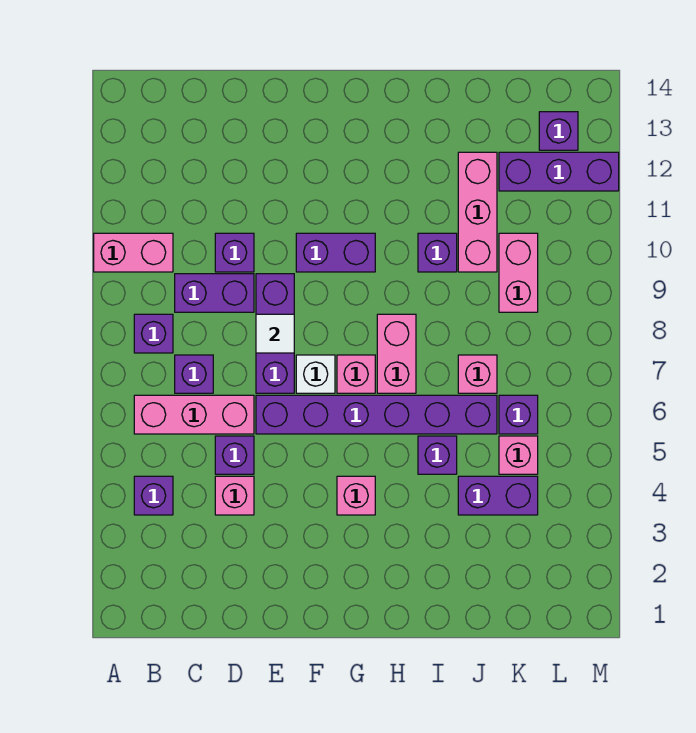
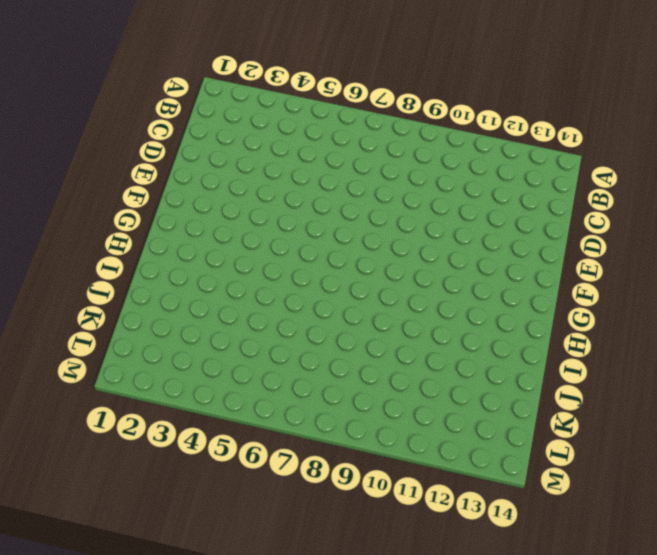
none -> pink 1x2 brick [94,233,173,272]
none -> purple 1x1 brick [134,476,173,515]
none -> pink 1x3 brick [134,395,254,434]

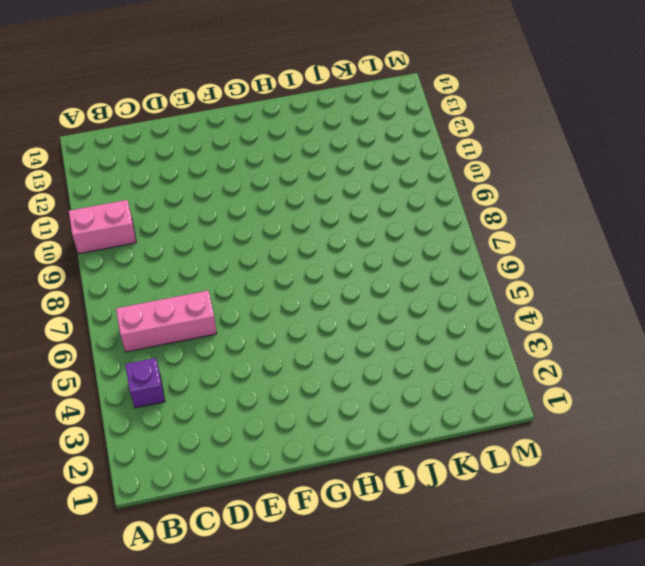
none -> purple 1x1 brick [134,314,173,353]
none -> purple 1x1 brick [175,355,213,393]
none -> purple 1x2 brick [175,274,254,312]

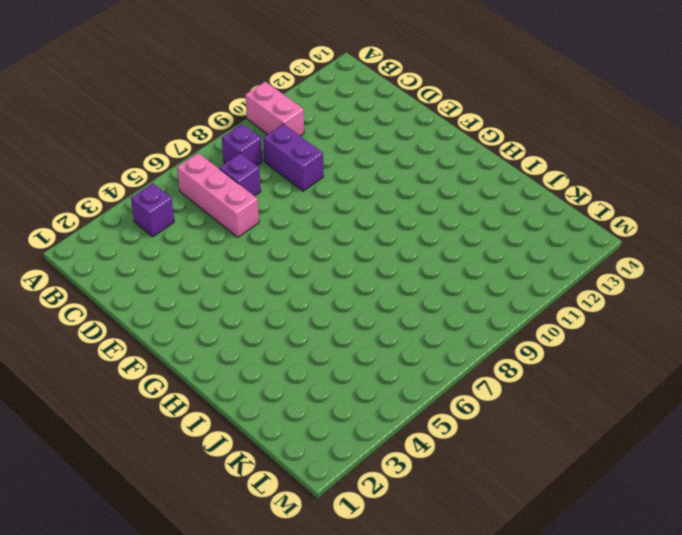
none -> pink 1x1 brick [215,476,254,515]
none -> purple 1x1 brick [215,436,254,474]
none -> purple 1x1 brick [215,233,254,272]

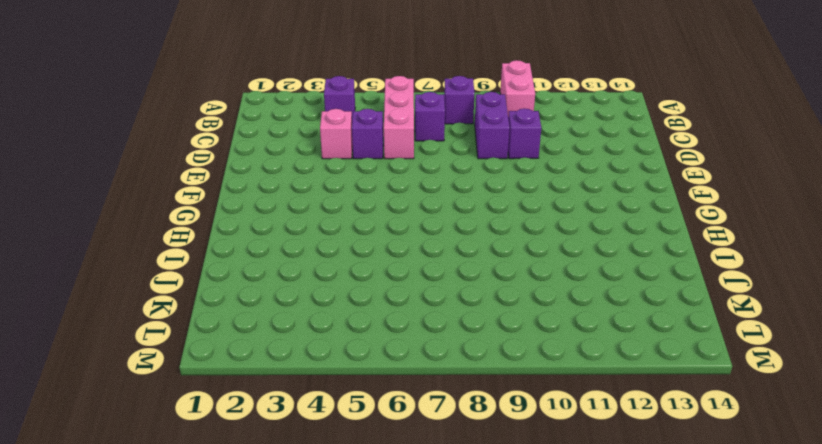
none -> purple 1x6 brick [256,395,497,434]
none -> purple 1x3 brick [256,274,294,393]
none -> white 1x1 brick [296,355,335,393]

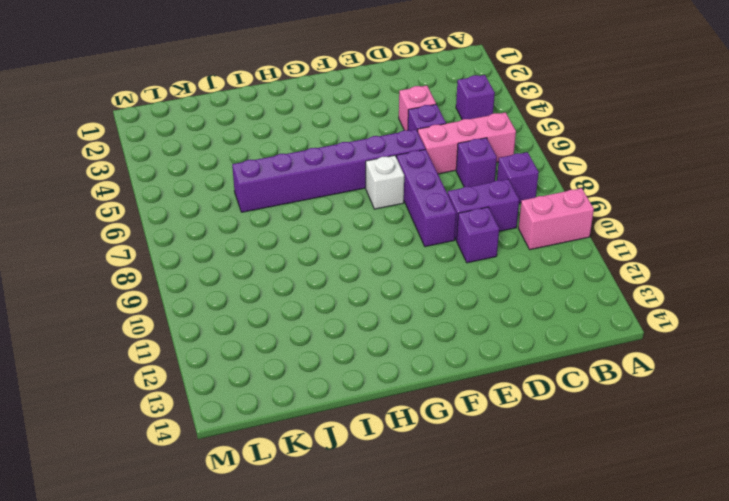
none -> purple 1x2 brick [296,233,375,272]
none -> pink 1x1 brick [337,476,375,515]
none -> pink 1x1 brick [337,355,375,393]

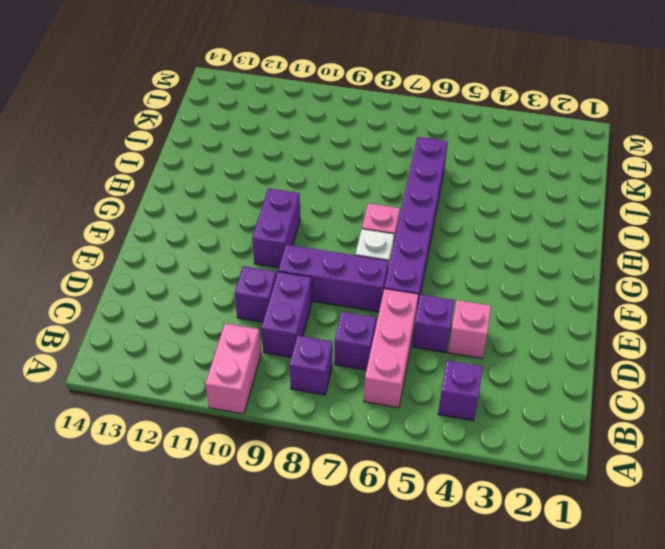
none -> pink 1x1 brick [337,476,375,515]
none -> pink 1x2 brick [377,314,416,393]
none -> purple 1x1 brick [418,436,457,474]

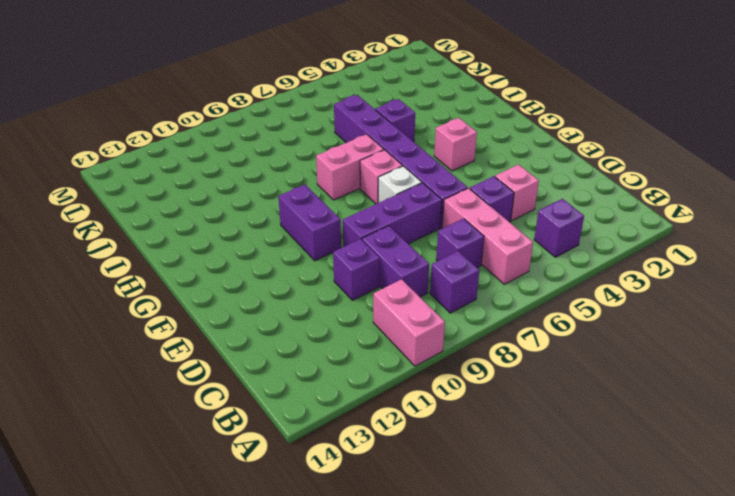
none -> purple 1x1 brick [418,233,457,272]
none -> purple 1x2 brick [458,476,538,515]
none -> pink 1x1 brick [458,355,497,393]

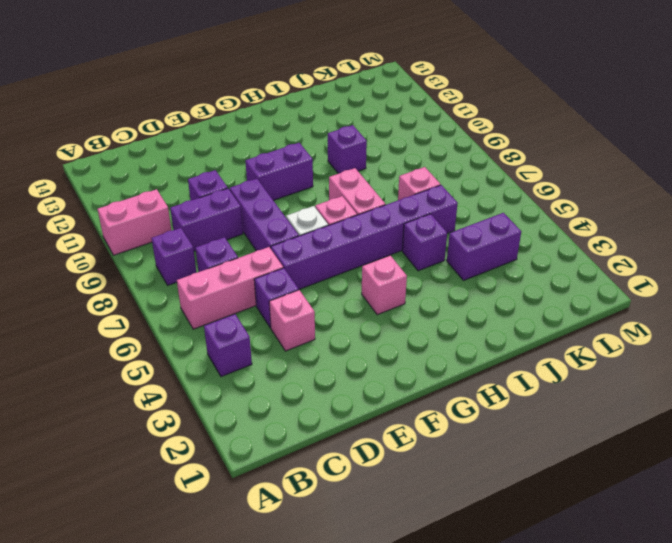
none -> pink 1x3 brick [458,152,497,272]
none -> pink 1x1 brick [499,436,538,474]
none -> purple 1x1 brick [499,395,538,434]

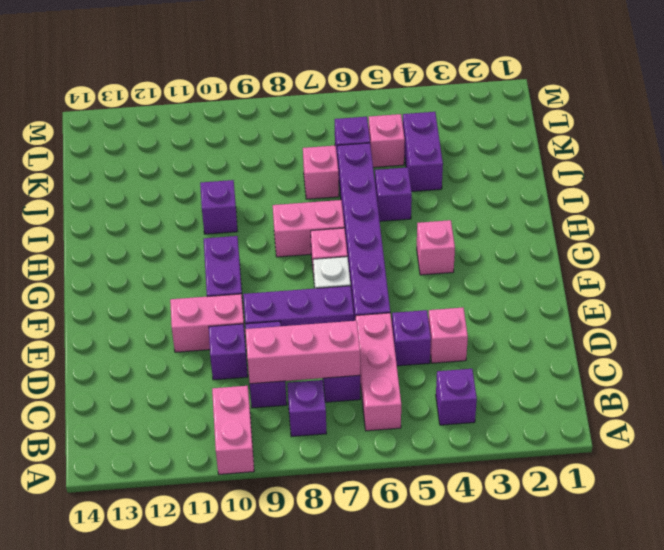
pink 1x3 brick [245,321,360,384] -> pink 1x3 brick moved to [458,152,497,272]
pink 1x2 brick [170,294,245,352] -> pink 1x2 brick moved to [499,233,538,312]
none -> purple 1x3 brick [499,152,619,191]
none -> purple 1x1 brick [539,112,578,150]
none -> white 1x1 tile [256,314,294,353]

